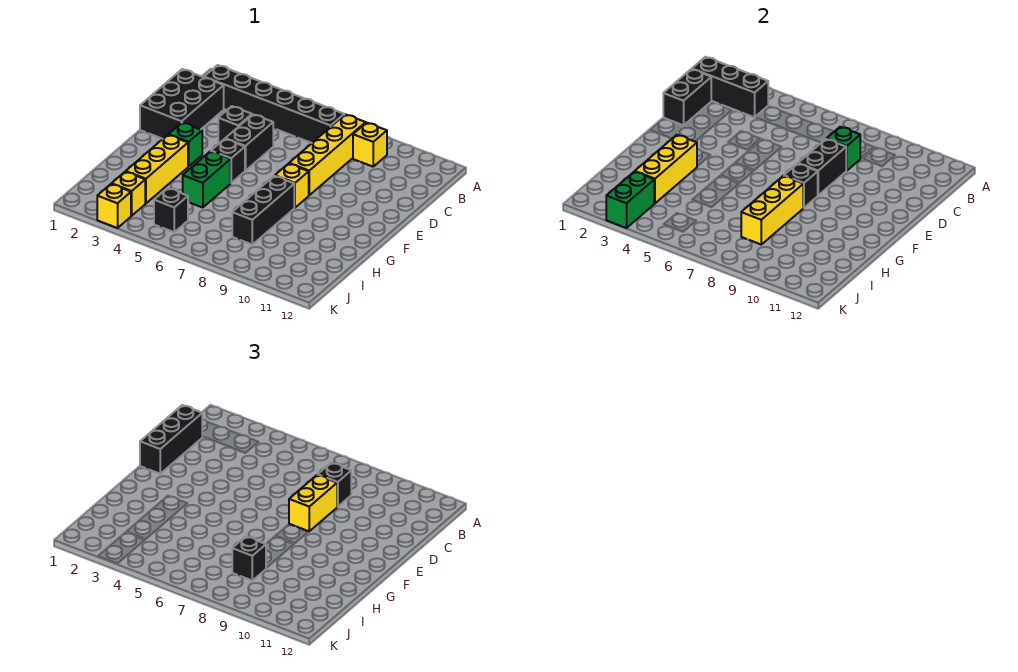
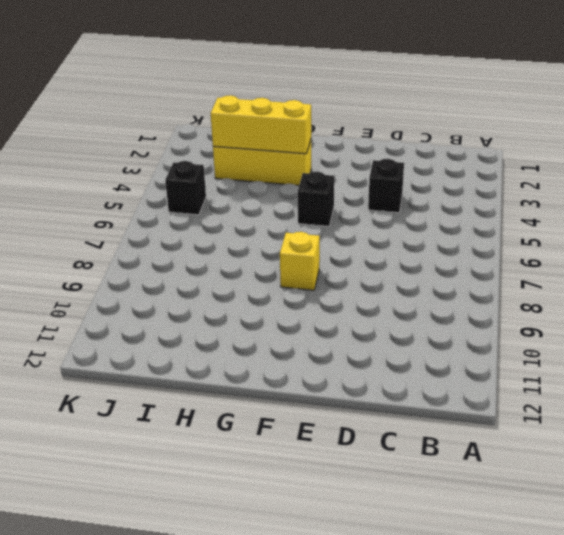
none -> black 1x6 brick [204,65,344,143]
none -> yellow 1x4 brick [289,114,366,195]
none -> yellow 1x1 brick [353,123,387,167]

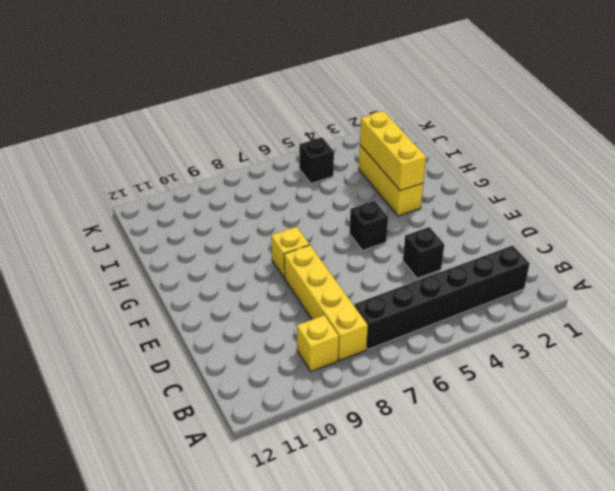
none -> black 2x3 brick [140,69,224,139]
none -> black 1x2 brick [225,114,273,171]
none -> green 1x1 brick [168,123,202,166]

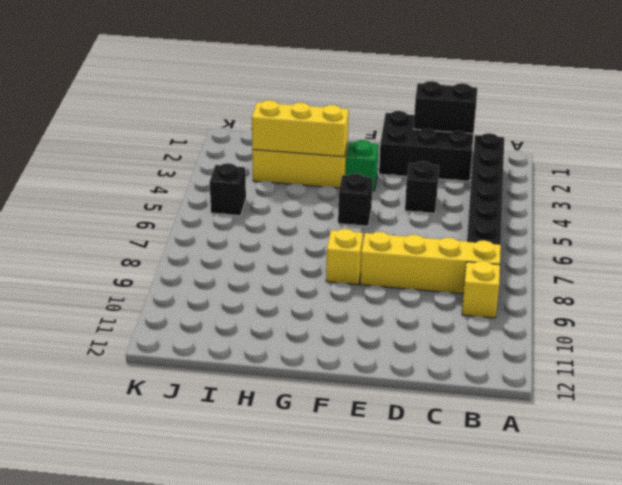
none -> black 1x2 brick [225,114,273,171]
none -> green 1x2 brick [182,151,231,208]
none -> black 1x3 brick [232,176,294,244]

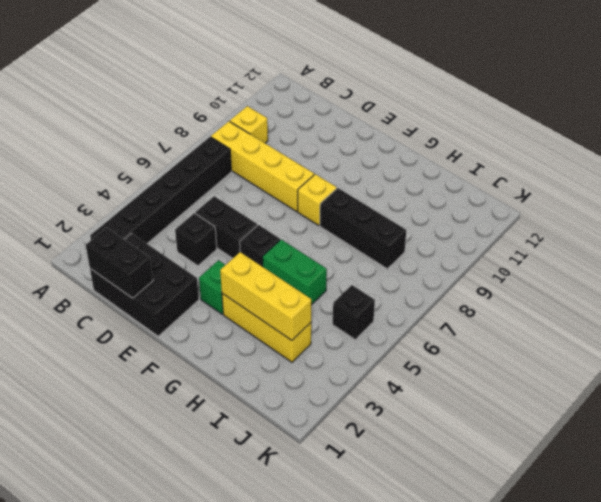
none -> yellow 1x1 brick [112,172,145,216]
none -> yellow 1x1 brick [97,184,131,228]
none -> black 1x3 brick [692,57,768,117]

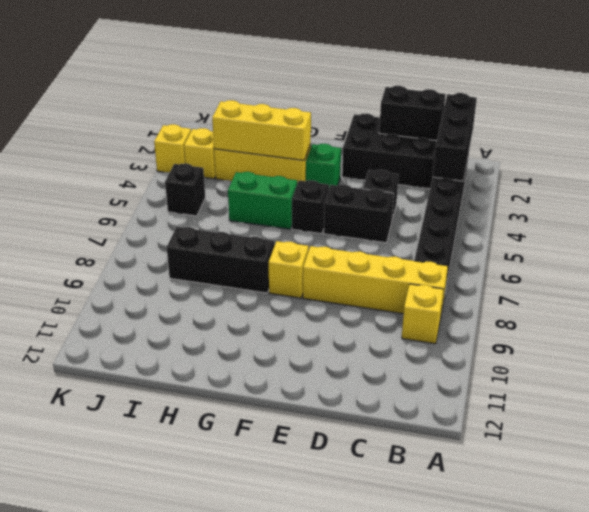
none -> green 1x1 brick [827,127,860,171]
none -> black 1x2 brick [798,139,846,195]
none -> black 1x1 brick [784,164,818,208]

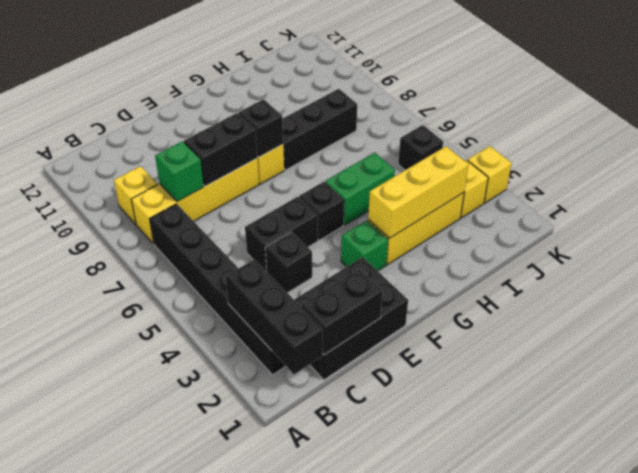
none -> yellow 1x3 brick [741,176,803,244]
none -> green 1x2 brick [606,172,654,228]
none -> black 1x3 brick [140,405,203,474]

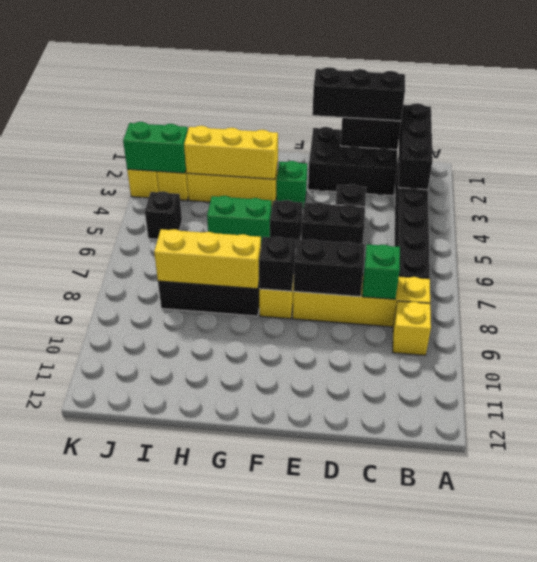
none -> black 1x1 brick [318,463,351,507]
none -> yellow 1x2 brick [289,475,337,531]
none -> black 1x1 brick [232,537,266,580]

